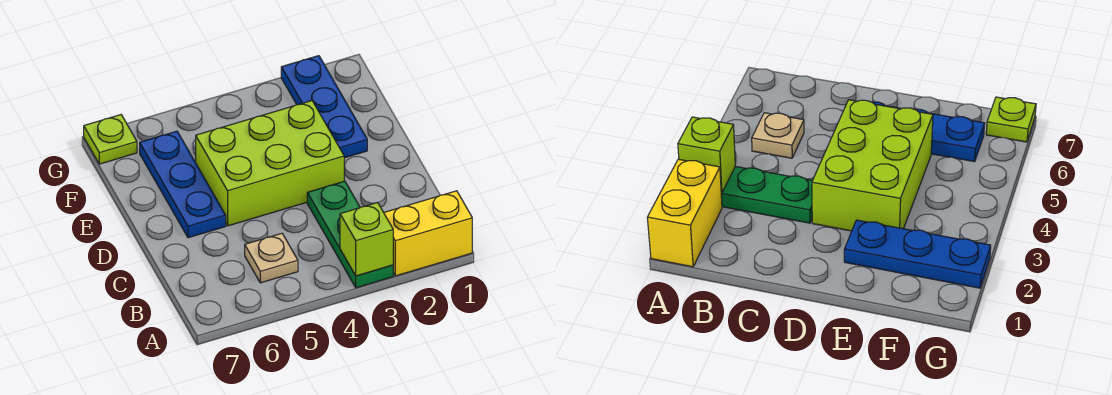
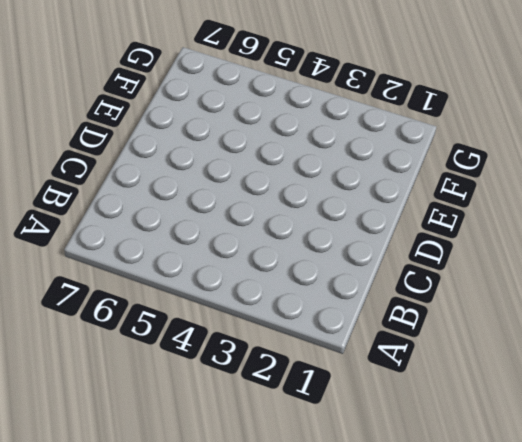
none -> yellow 1x2 brick [384,191,472,276]
none -> green 1x3 plate [307,181,393,288]

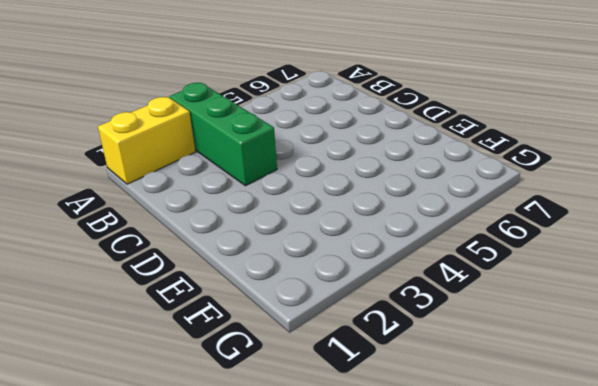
green 1x3 brick [170,83,277,186] -> green 1x3 plate [307,181,393,288]
none -> tan 1x1 plate [245,233,298,283]
none -> lime 2x3 brick [196,101,344,226]

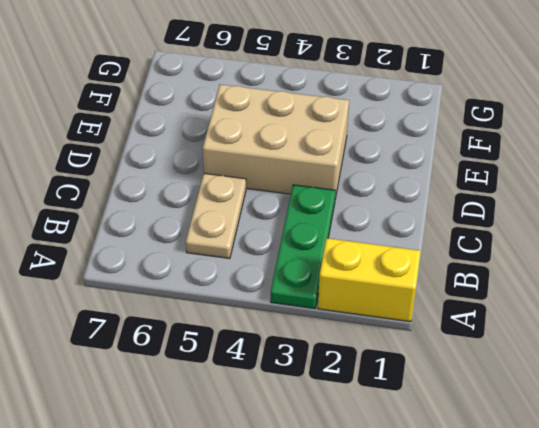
tan 1x2 plate [186,174,246,258] -> tan 1x1 plate [245,233,298,283]
tan 2x3 brick [203,85,349,199] -> lime 2x3 brick [196,101,344,226]
none -> blue 1x3 plate [140,131,226,238]
none -> blue 1x3 plate [281,56,367,158]

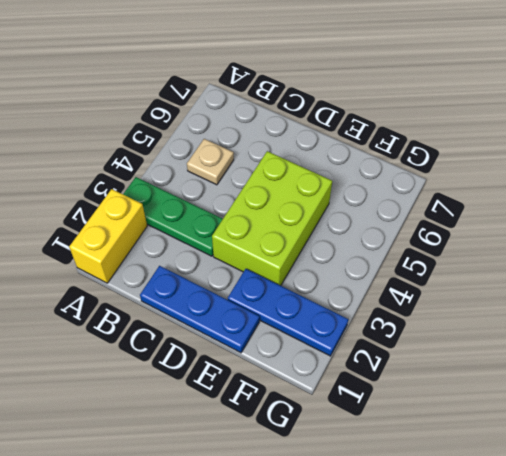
blue 1x3 plate [140,266,259,353] -> blue 1x3 plate moved to [140,131,226,238]
none -> lime 1x1 plate [84,115,137,164]
none -> lime 1x1 brick [340,203,393,276]

